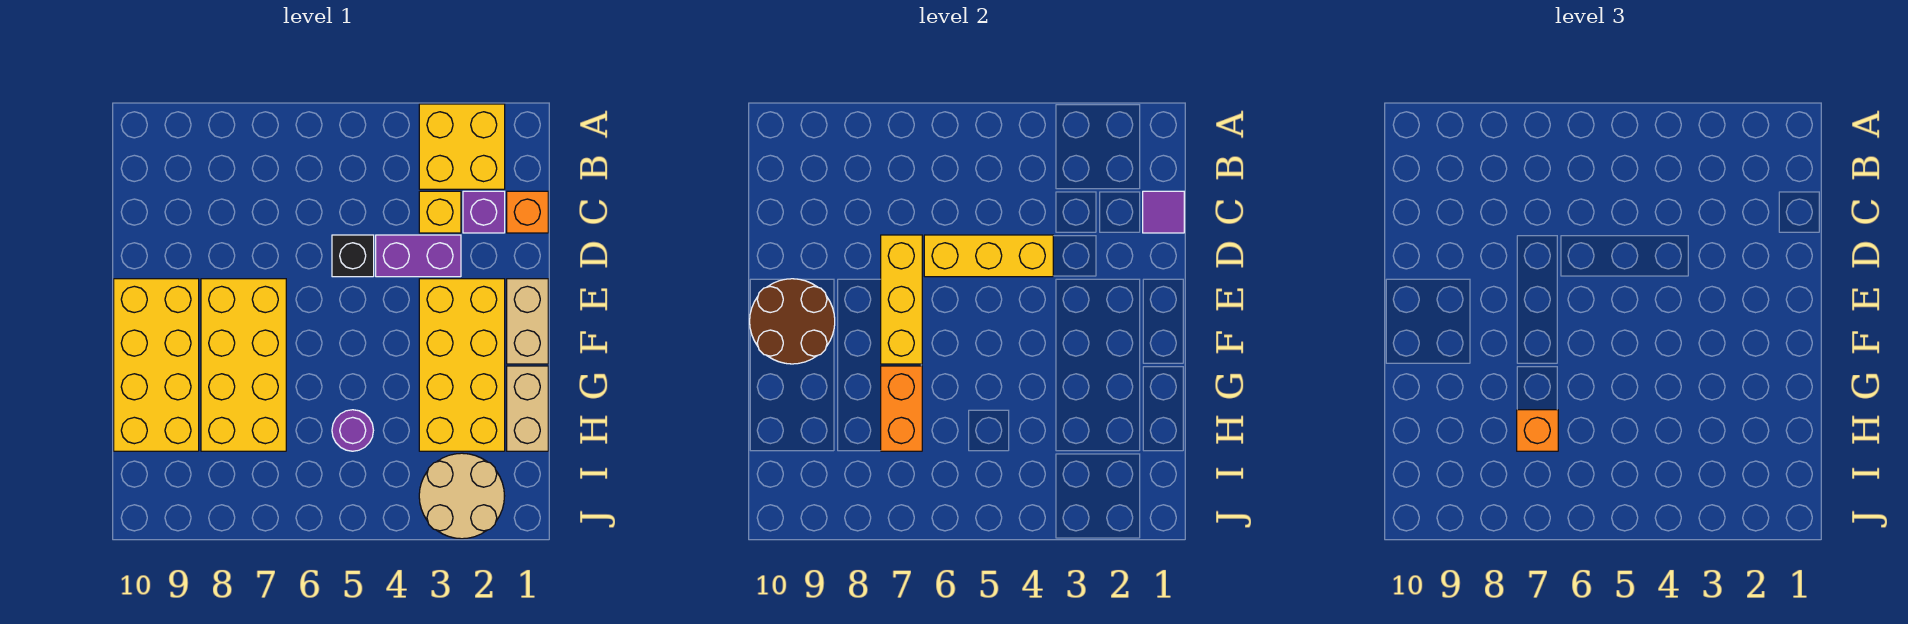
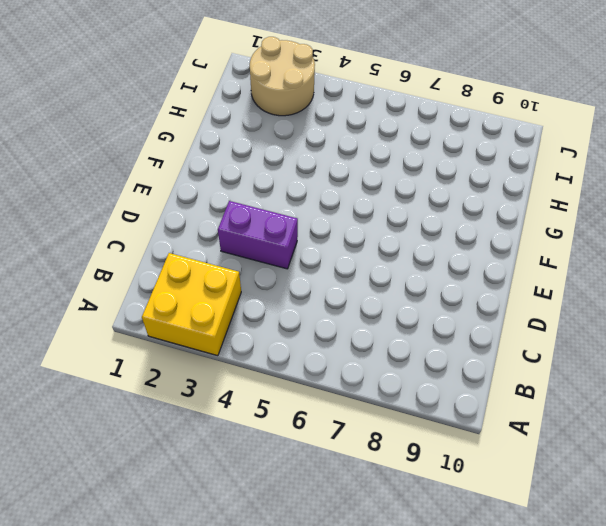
none -> orange 1x1 brick [507,191,548,233]
none -> purple 1x1 brick [463,191,505,233]
none -> yellow 1x1 brick [419,191,461,233]

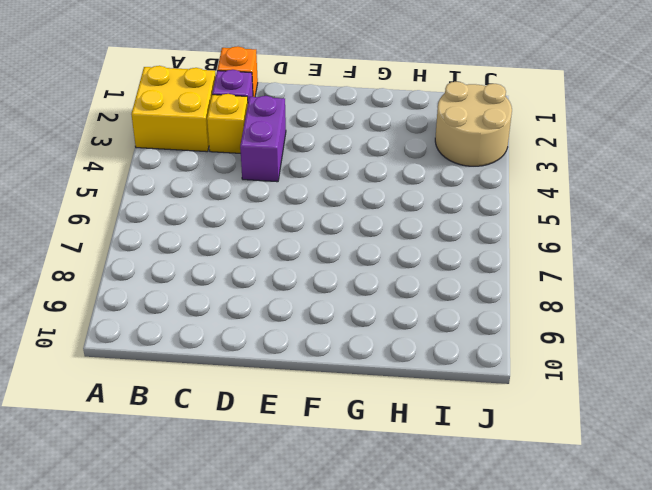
none -> black 1x1 brick [332,235,374,277]
none -> tan 1x2 brick [507,279,548,364]
none -> yellow 2x4 brick [419,279,505,451]

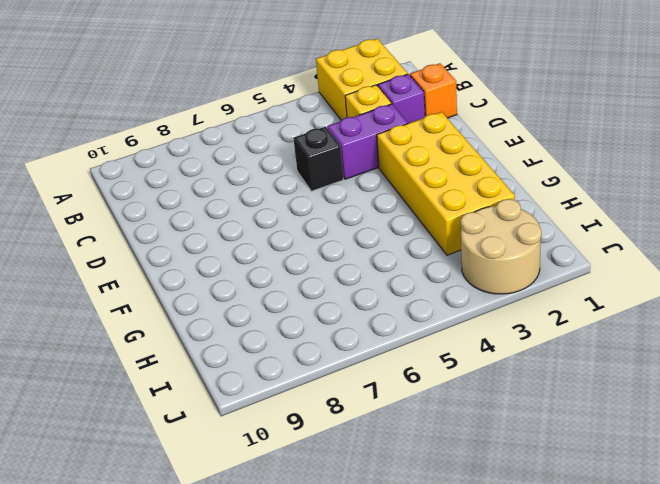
none -> tan 1x2 brick [507,279,548,364]
none -> yellow 2x4 brick [201,279,286,451]
none -> yellow 2x4 brick [114,279,199,451]

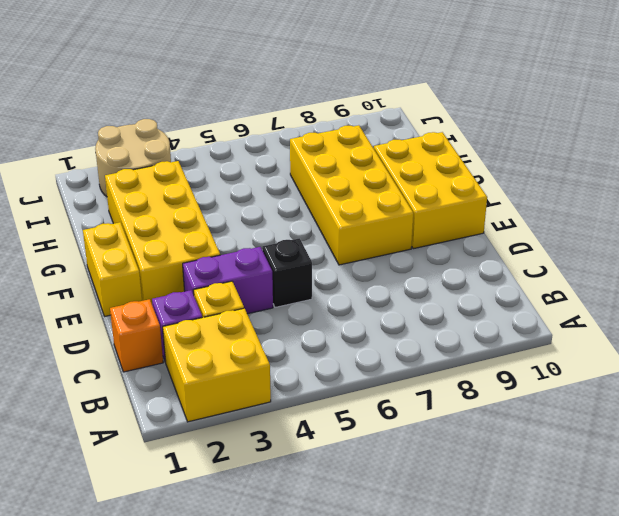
yellow 1x2 brick [83,222,142,316] -> tan 1x2 brick [507,279,548,364]
yellow 2x3 brick [374,132,487,249] -> yellow 2x4 brick [114,279,199,451]
none -> tan 1x2 brick [507,366,548,451]
none -> purple 1x1 round brick [332,410,373,451]
none -> purple 1x1 tile [1143,191,1184,233]

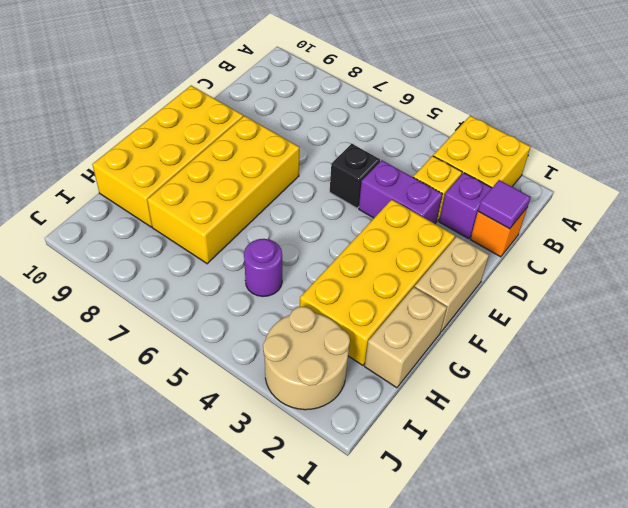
none -> yellow 1x3 brick [924,235,1053,277]
none -> yellow 1x3 brick [881,235,922,364]
none -> brown 2x2 round brick [750,279,835,364]

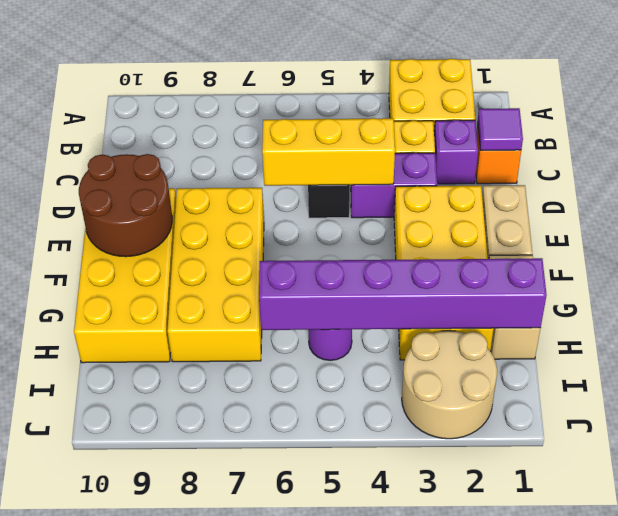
purple 1x6 brick [259,258,547,330] -> none
none -> yellow 1x3 brick [881,235,922,364]
none -> orange 1x2 brick [881,366,922,451]
none -> orange 1x1 brick [1517,410,1558,451]

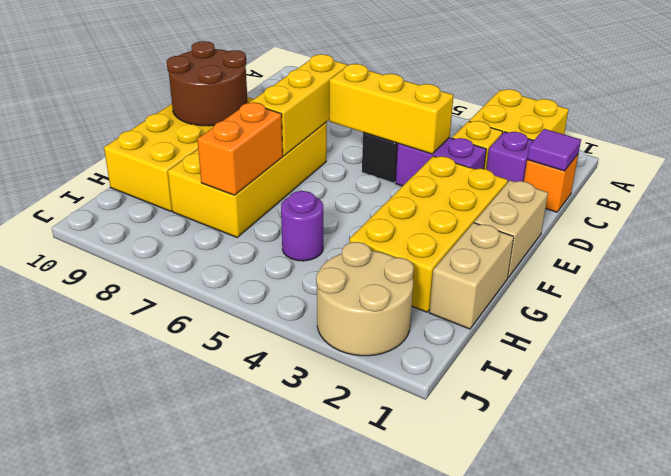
none -> orange 1x1 brick [1517,410,1558,451]

